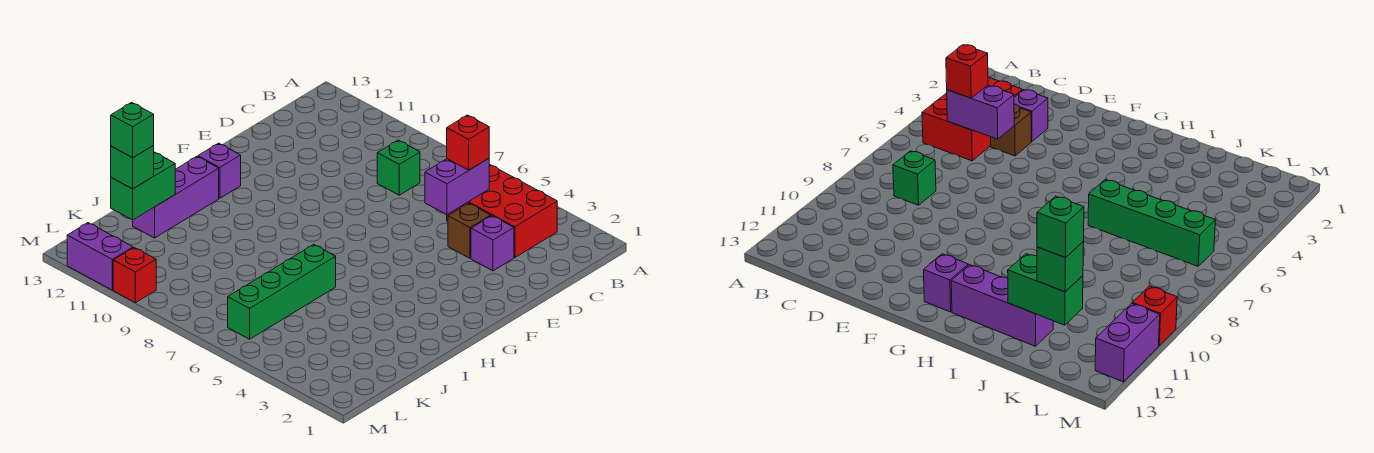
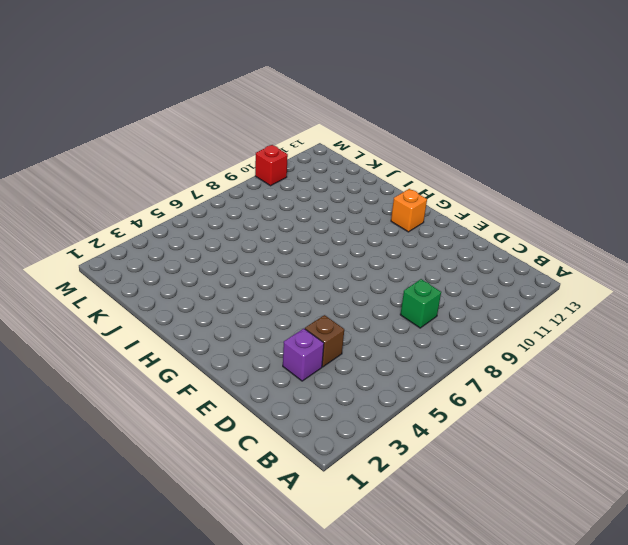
orange 1x1 brick [391,189,427,232] -> purple 1x1 brick [198,143,241,198]
none -> red 2x3 brick [447,164,557,258]
none -> purple 1x3 brick [133,157,219,238]
none -> green 1x4 brick [228,244,336,339]

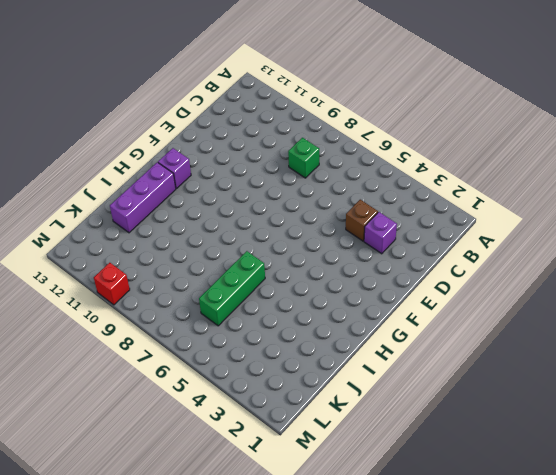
green 1x3 brick [199,251,265,326] -> green 1x4 brick [228,244,336,339]
none -> red 2x3 brick [447,164,557,258]
none -> purple 1x2 brick [67,223,133,290]
none -> purple 1x2 brick [425,158,489,215]

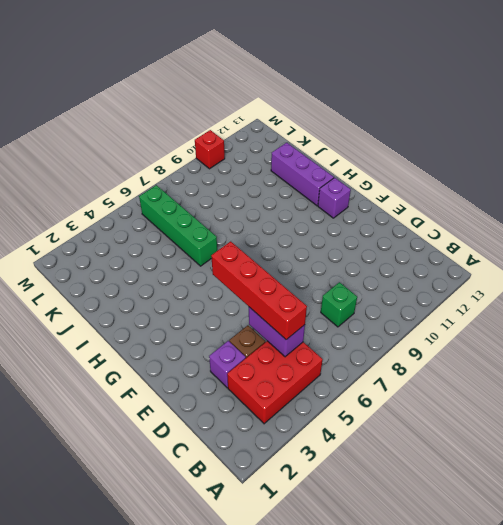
red 1x4 brick [211,241,307,340] -> red 1x1 brick [447,115,489,170]
none -> purple 1x2 brick [67,223,133,290]
none -> green 1x2 brick [111,152,175,220]
none -> green 1x1 brick [111,146,154,189]

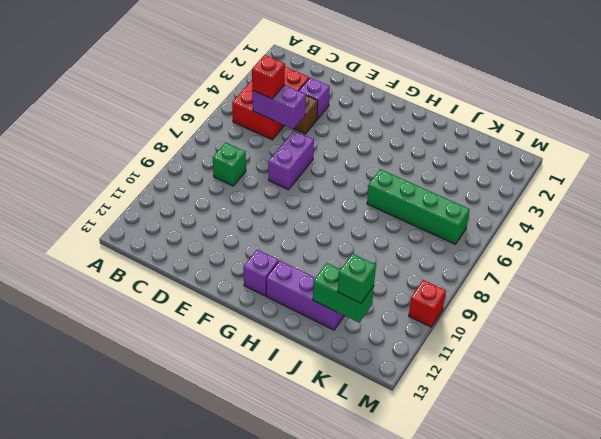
purple 1x2 brick [268,131,314,190] -> purple 1x2 brick moved to [67,223,133,290]
none -> green 1x1 brick [111,103,154,158]

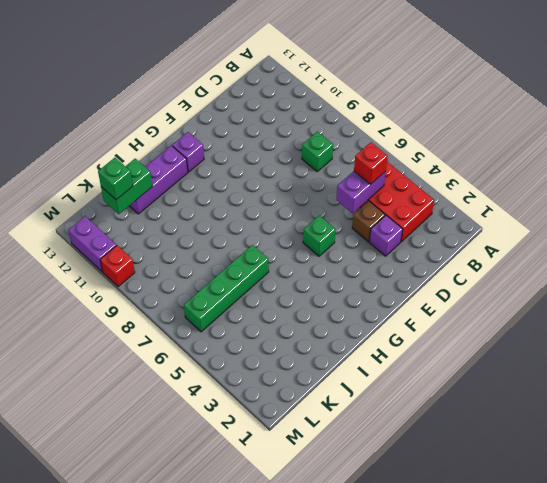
green 1x1 brick [303,215,336,256] -> green 1x1 brick moved to [111,103,154,158]

